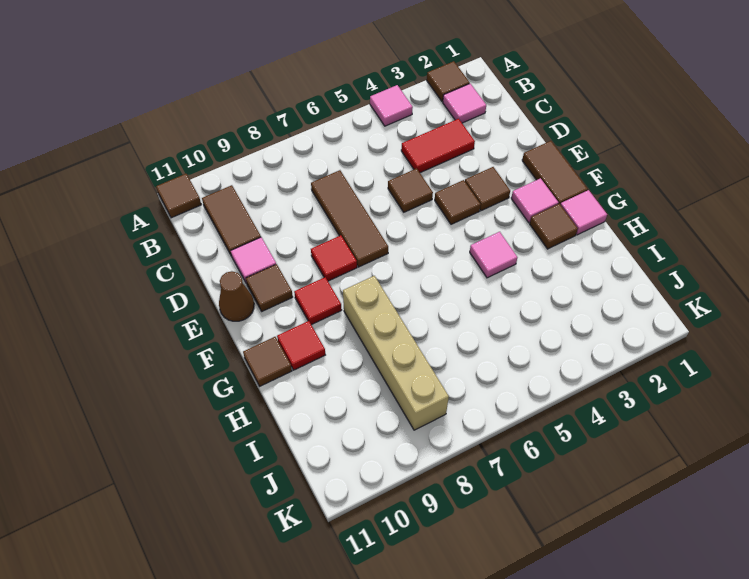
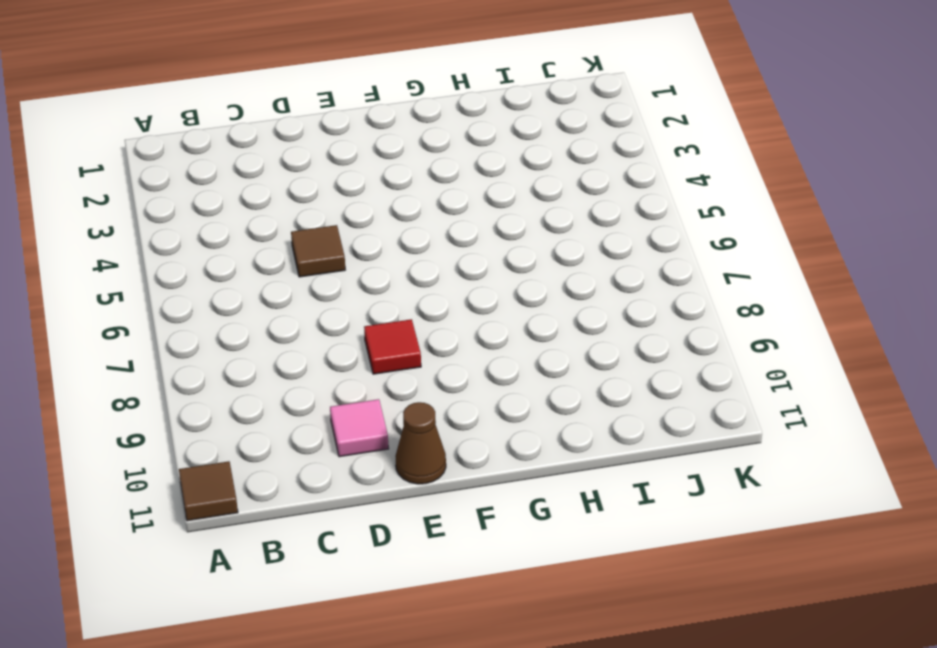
none -> brown 1x1 tile [427,61,470,102]
none -> pink 1x1 tile [370,85,413,126]
none -> pink 1x1 tile [443,84,486,123]

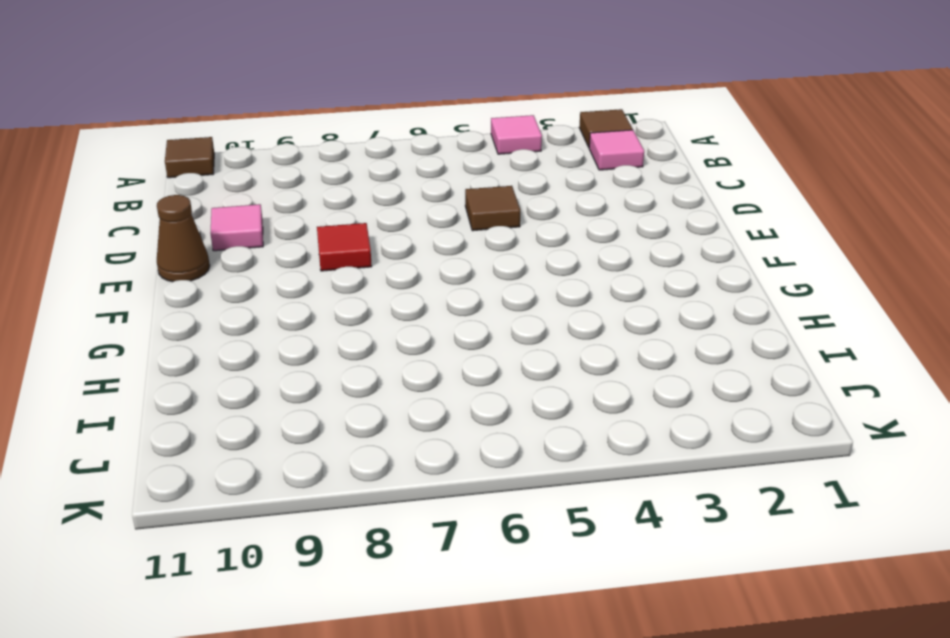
none -> brown 1x2 tile [202,185,261,256]
none -> red 1x2 tile [401,119,475,173]
none -> brown 1x3 tile [311,170,388,267]

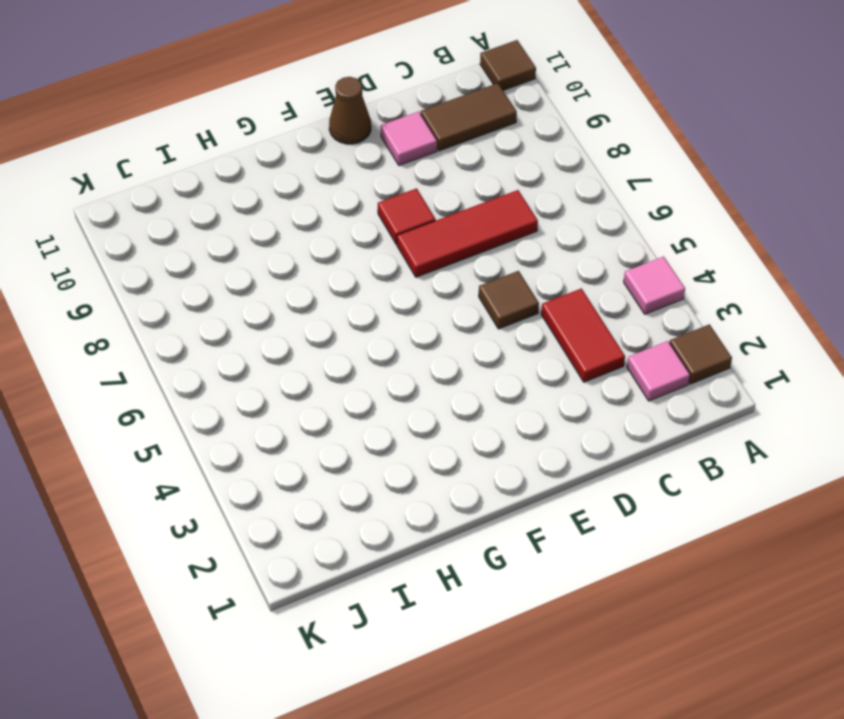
red 1x3 tile [397,190,538,277] -> brown 1x3 tile [311,170,388,267]
none -> brown 1x2 tile [522,141,588,204]
none -> brown 1x1 tile [465,167,510,211]
none -> brown 1x1 tile [435,180,481,224]

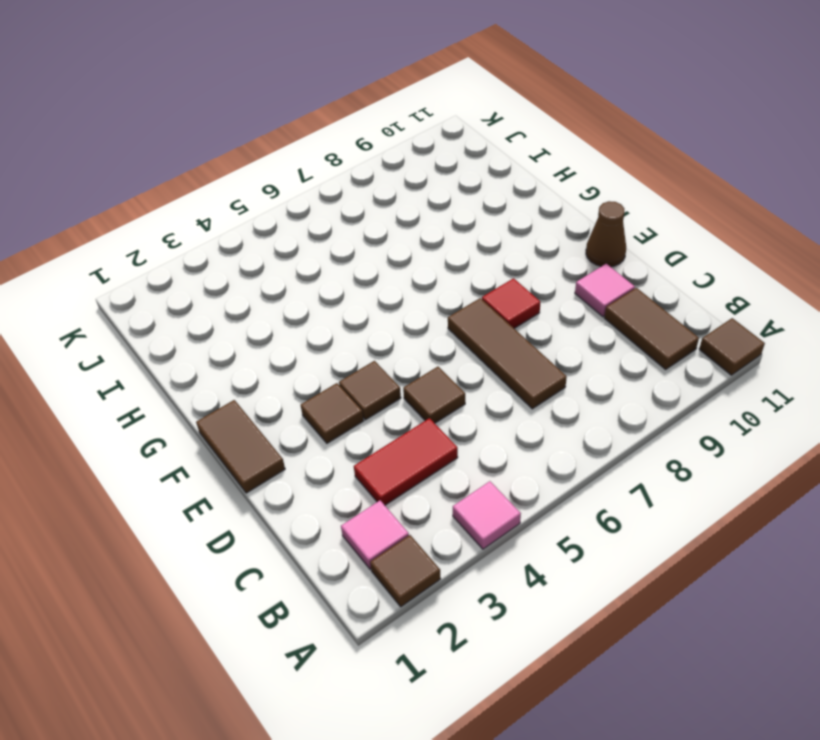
none -> brown 1x1 tile [246,264,293,311]
none -> pink 1x1 tile [511,178,558,223]
none -> red 1x1 tile [294,277,342,325]

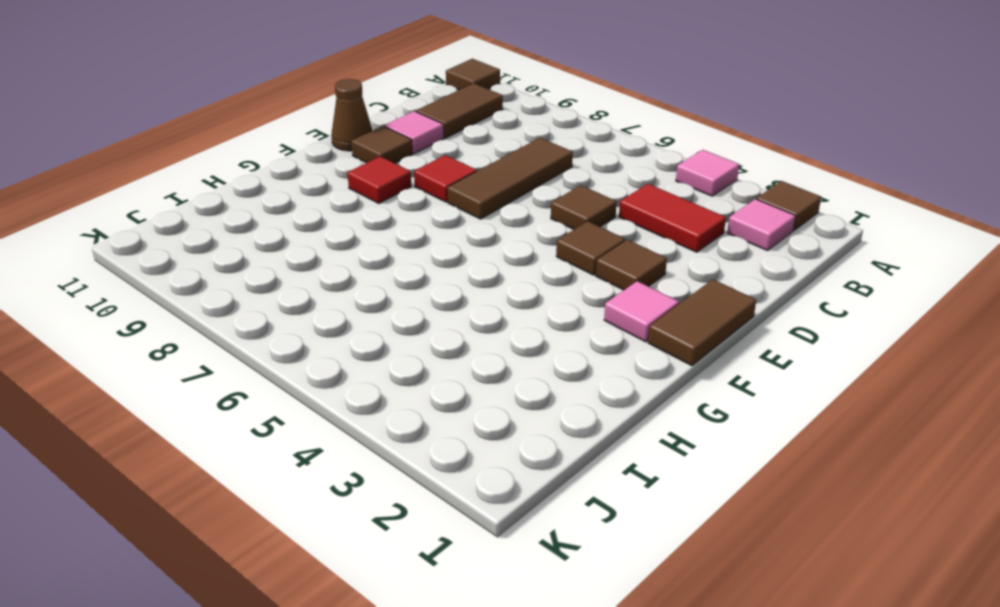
none -> pink 1x1 tile [560,190,607,235]
none -> brown 1x1 tile [530,204,578,249]
none -> pink 1x1 tile [470,232,517,278]

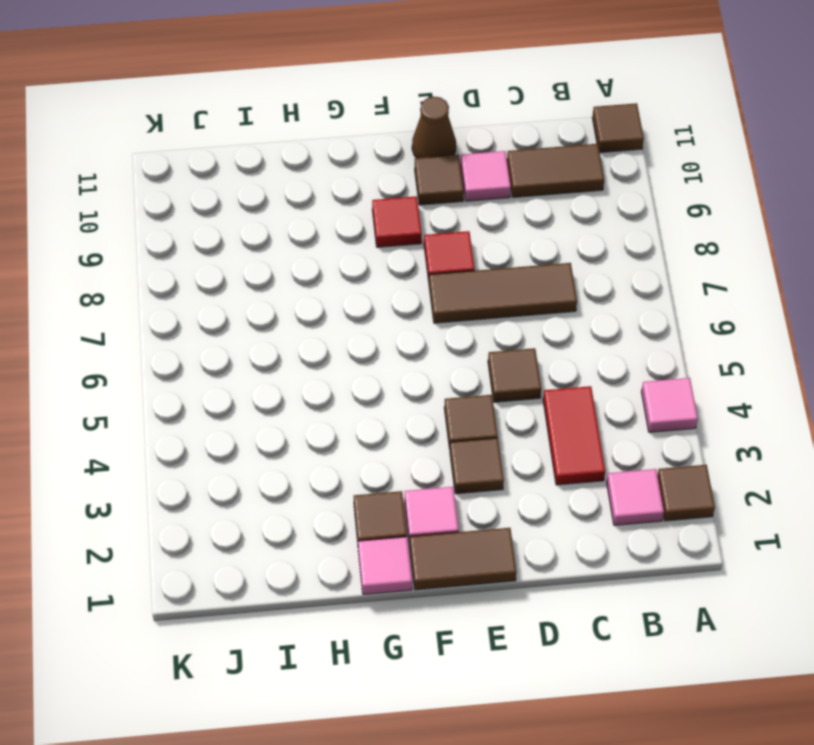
none -> pink 1x1 tile [470,232,517,278]
none -> tan 1x4 brick [343,276,449,430]
none -> red 1x1 tile [277,321,325,370]

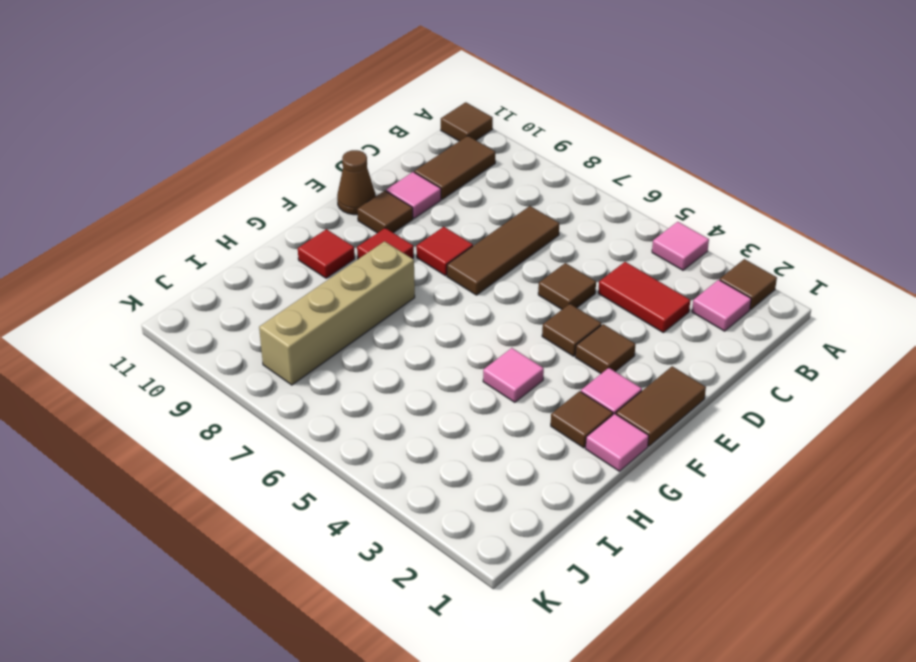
none -> brown 1x1 tile [243,337,292,386]

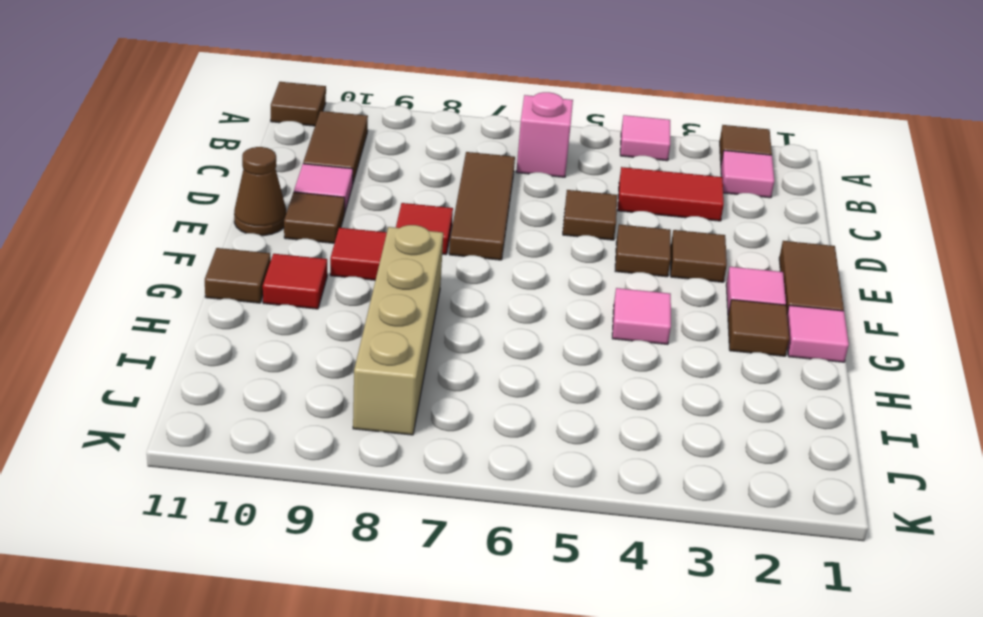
pink 1x1 brick [516,92,573,177] -> none

